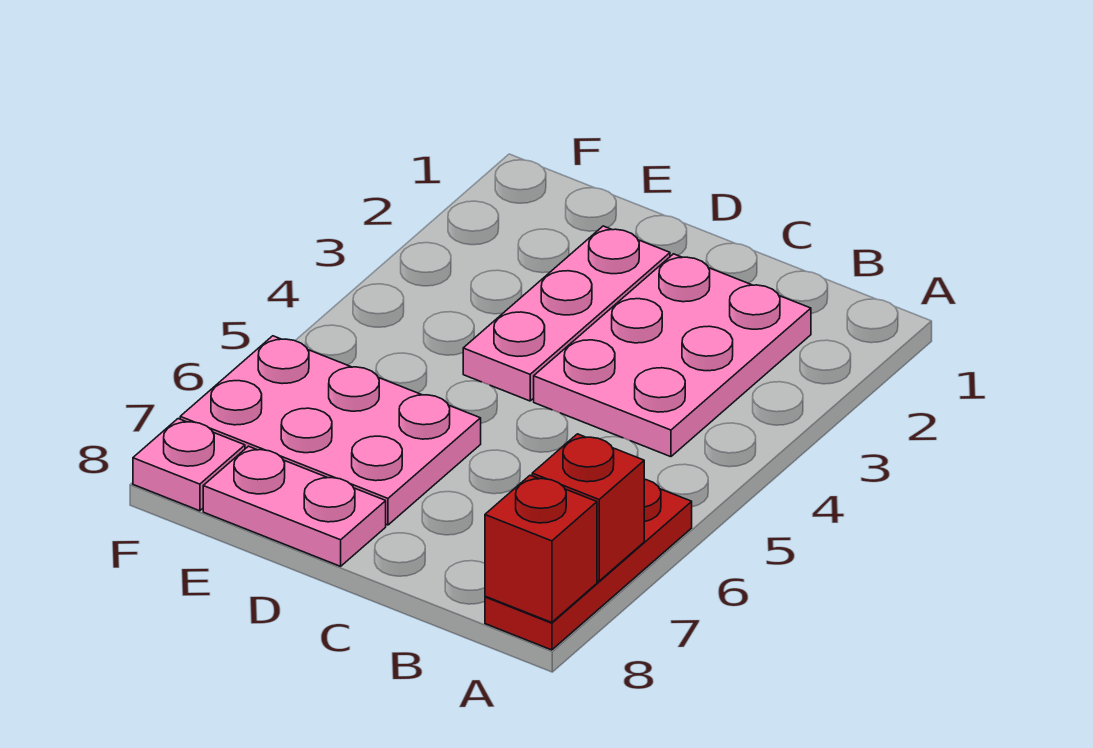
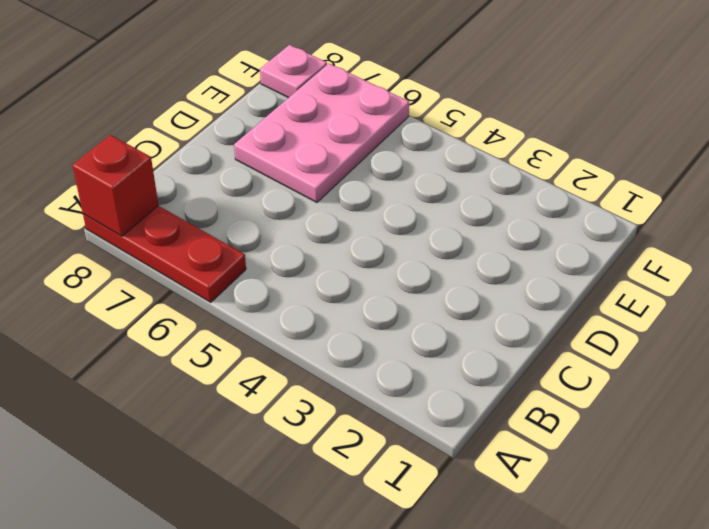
none -> pink 2x3 plate [534,254,811,457]
none -> pink 1x3 plate [463,226,670,401]

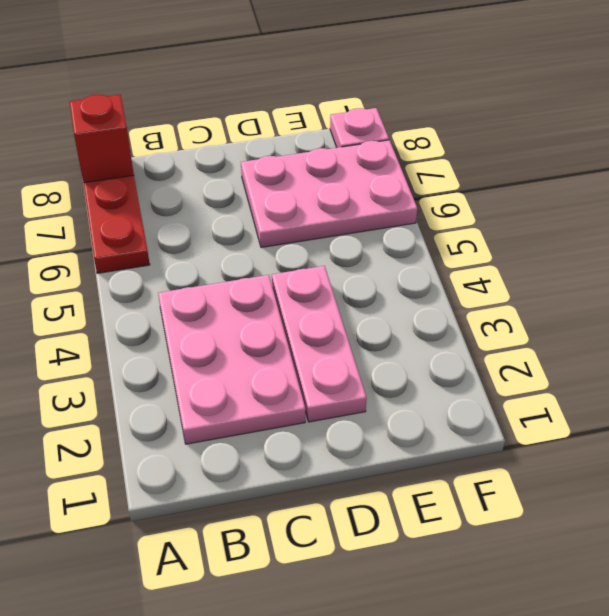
none -> pink 1x2 plate [203,446,386,566]
none -> red 1x1 brick [532,434,644,581]

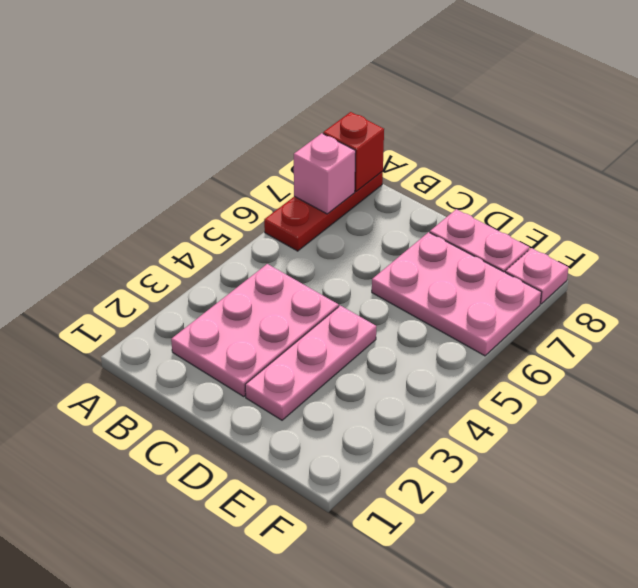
pink 1x1 brick [294,133,356,214] -> red 1x1 brick [532,434,644,581]

